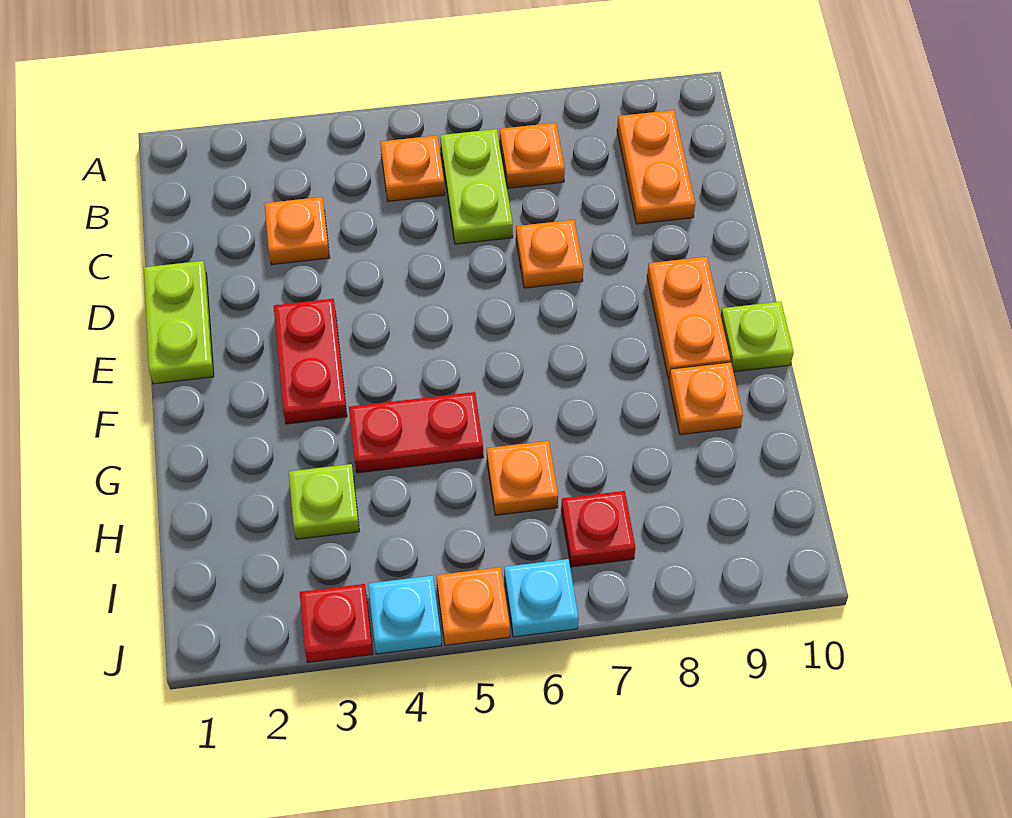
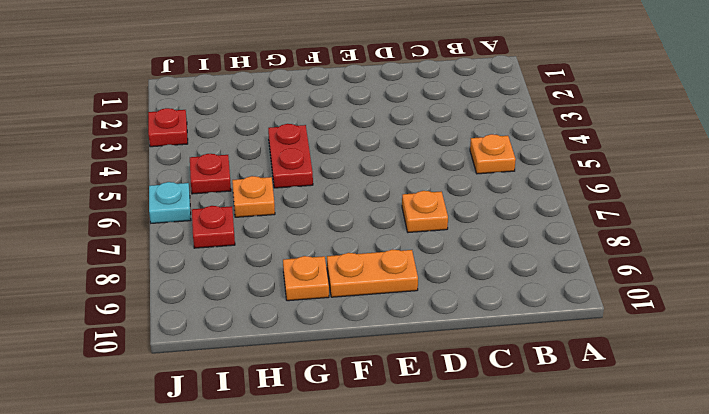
red 1x1 plate [190,154,231,194] -> none
none -> lime 1x2 plate [440,129,513,244]
none -> orange 1x1 plate [500,123,565,188]
none -> orange 1x2 plate [617,110,695,224]

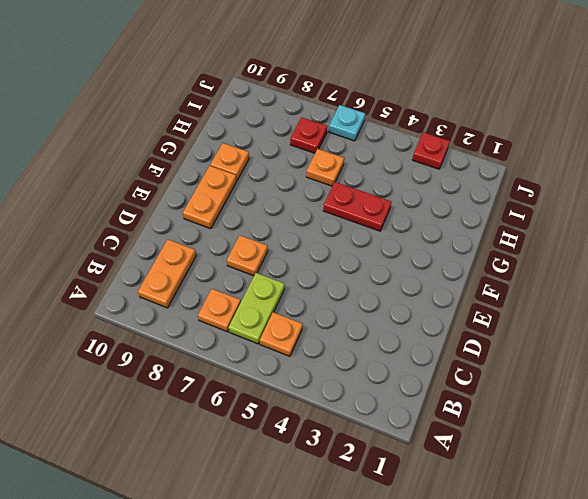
none -> orange 1x1 plate [264,197,330,265]
none -> lime 1x2 plate [144,261,214,384]
none -> red 1x2 plate [274,299,347,424]

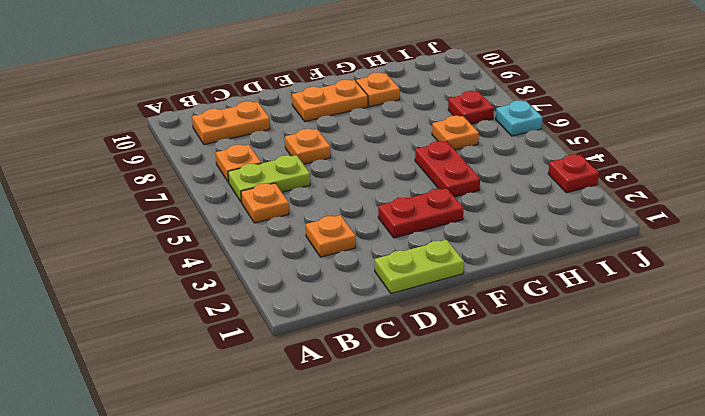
none -> lime 1x1 plate [721,302,794,372]
none -> lime 1x1 plate [289,464,359,539]
none -> cyan 1x1 plate [368,576,442,654]

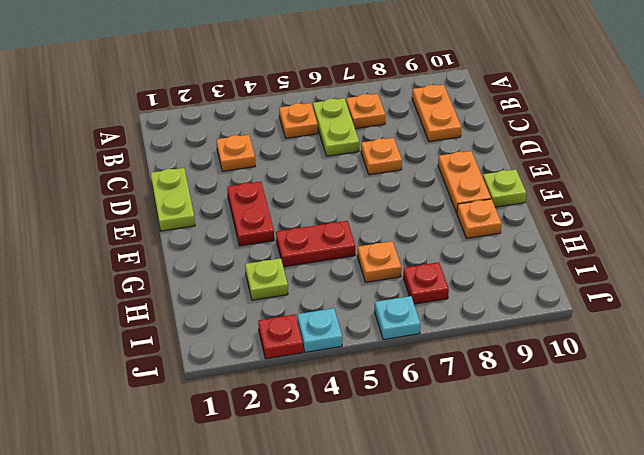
none -> orange 1x1 plate [436,567,510,645]

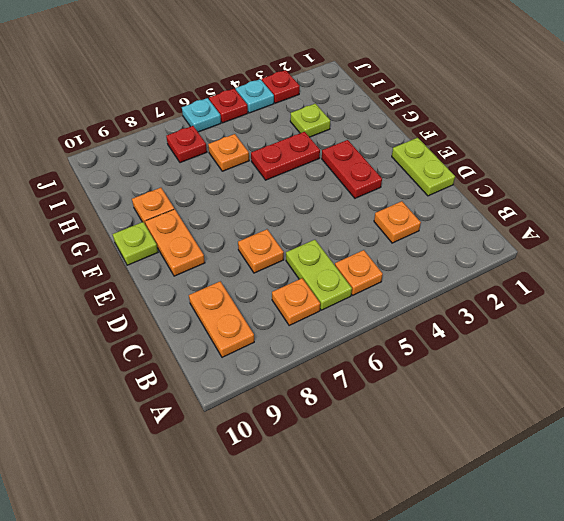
red 1x1 plate [209,89,248,123] -> orange 1x1 plate [436,567,510,645]

